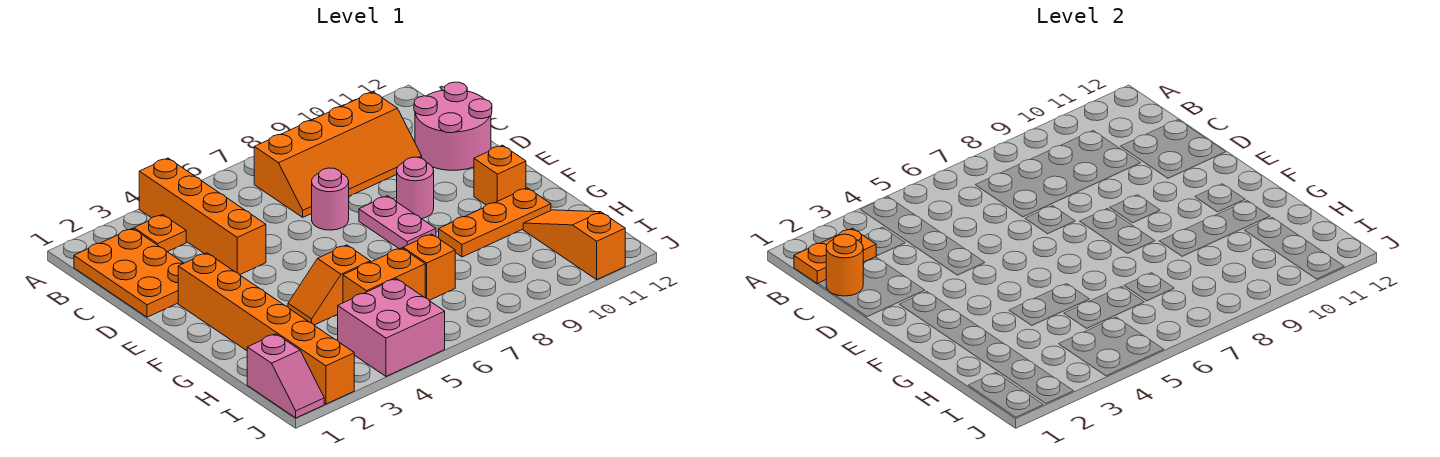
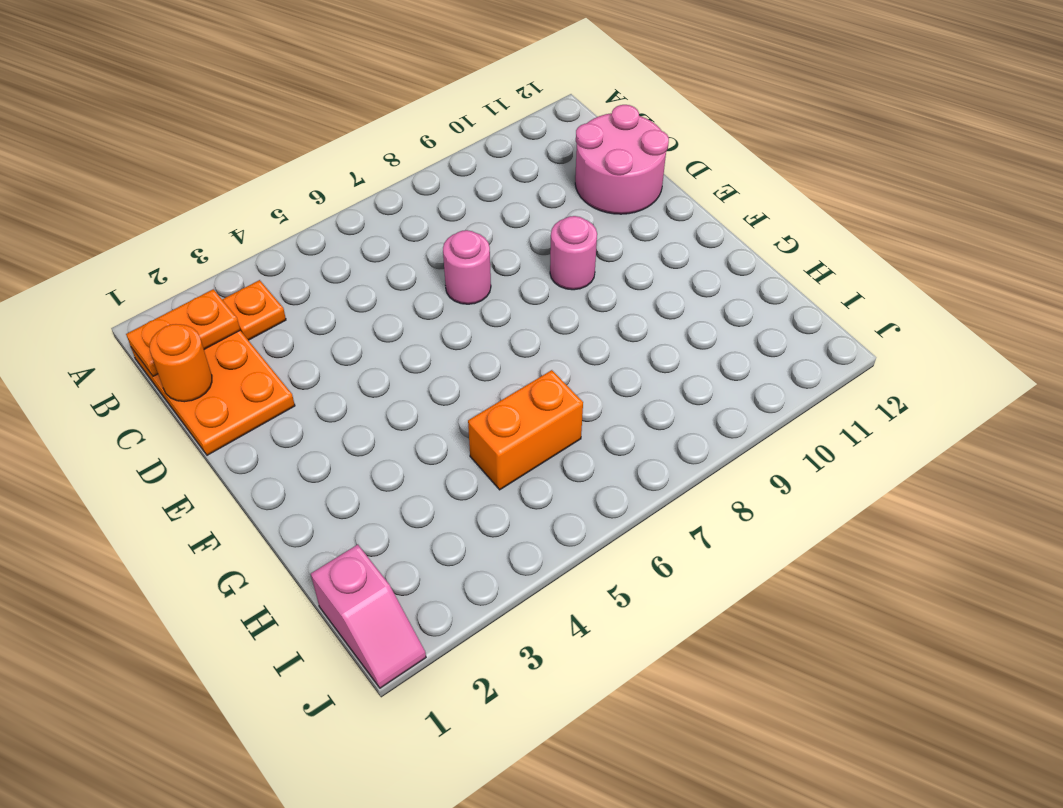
none -> orange 1x4 brick [139,158,266,275]
none -> orange 2x4 slope [254,92,422,217]
none -> orange 1x6 brick [178,253,354,404]

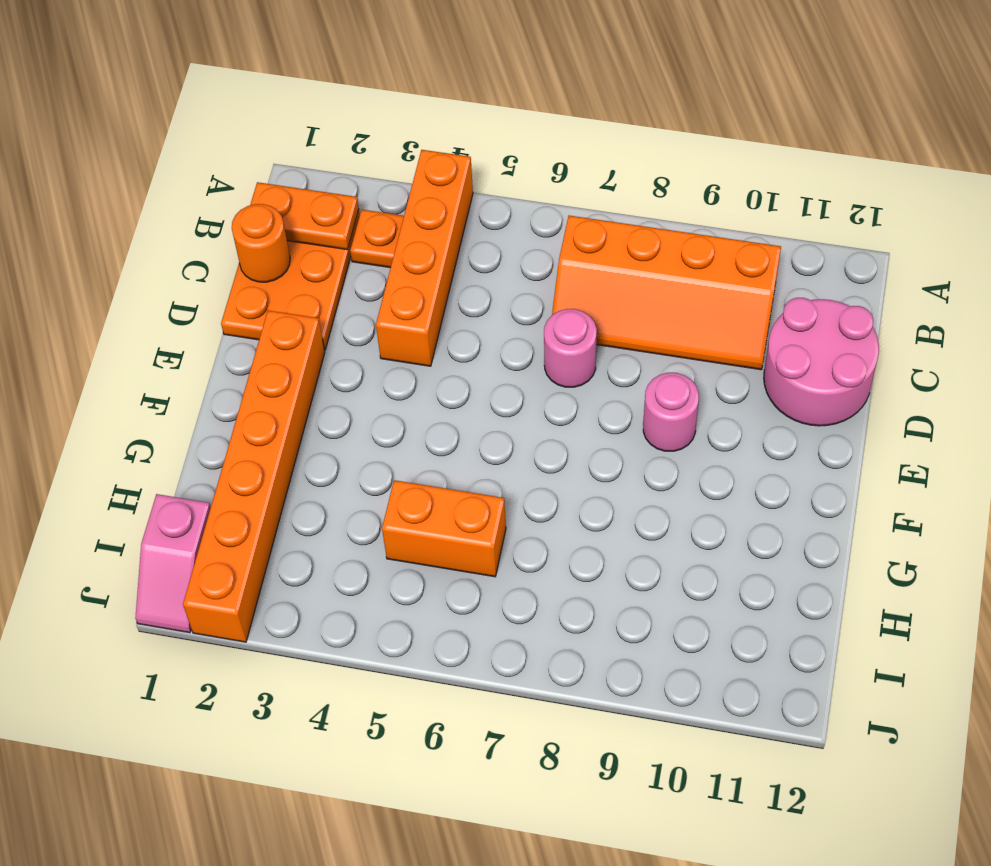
none -> pink 1x2 plate [359,196,436,249]
none -> orange 1x1 brick [474,145,526,205]
none -> orange 1x2 slope [288,245,370,325]

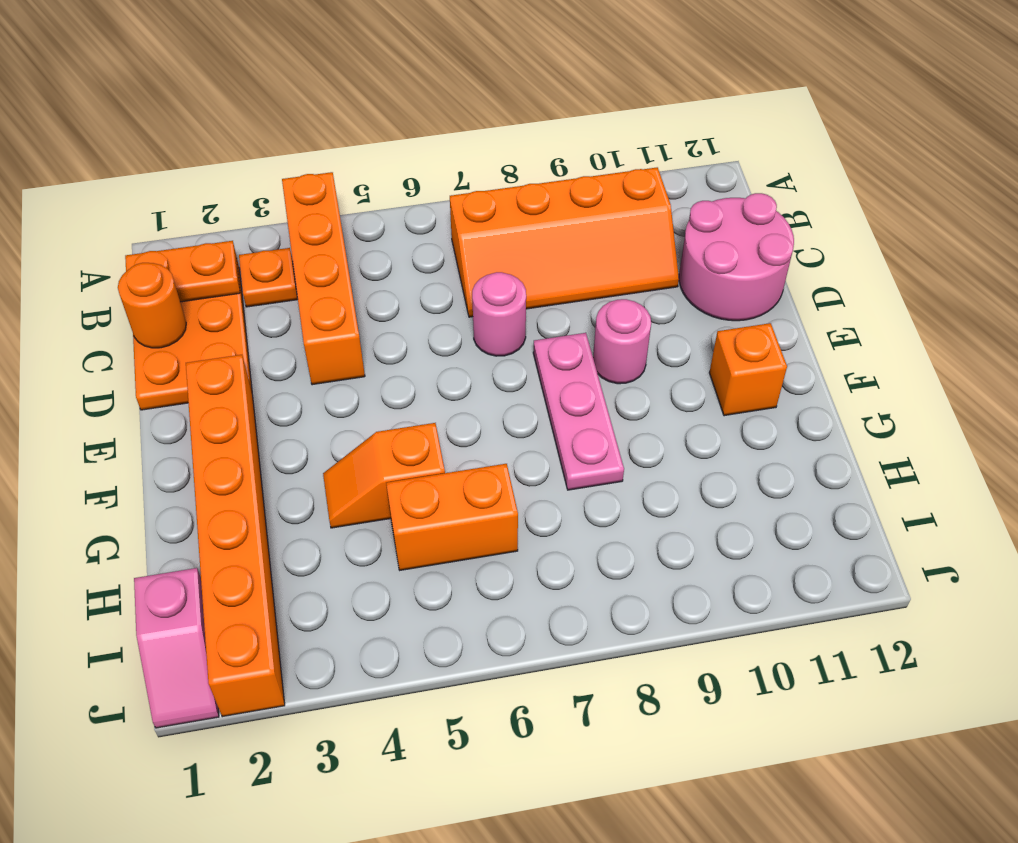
pink 1x3 plate [533,333,624,490] -> pink 1x2 plate [359,196,436,249]
none -> orange 1x3 plate [439,188,551,257]
none -> orange 1x1 brick [403,234,455,300]
none -> orange 1x3 slope [523,210,625,280]

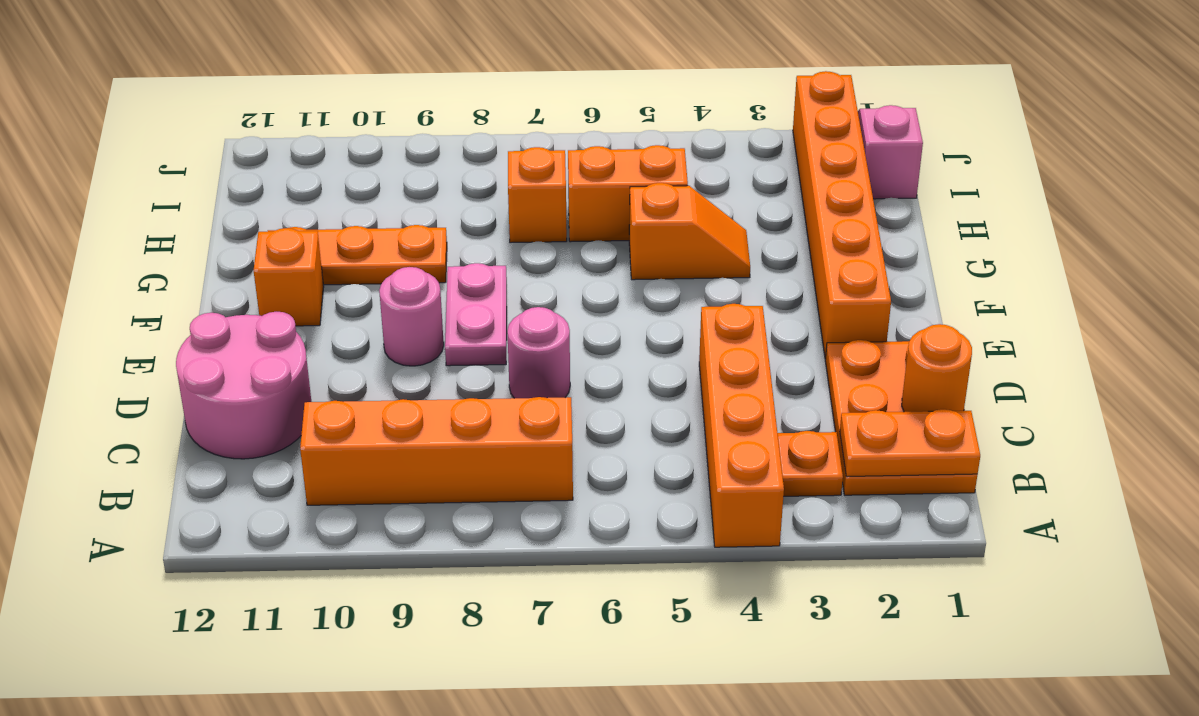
none -> orange 1x3 slope [523,210,625,280]
none -> pink 2x2 brick [338,279,445,376]

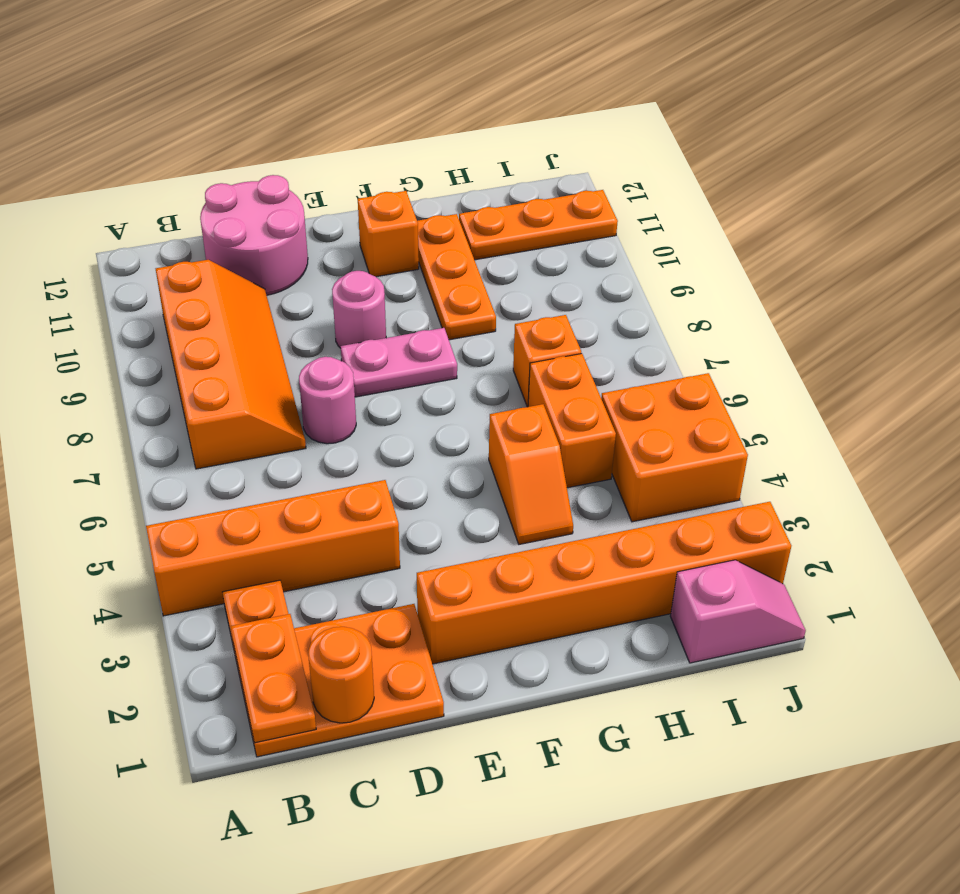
orange 1x3 plate [459,190,618,260] -> orange 1x3 slope [523,210,625,280]
orange 2x2 brick [601,373,748,522] -> pink 2x2 brick [338,279,445,376]

